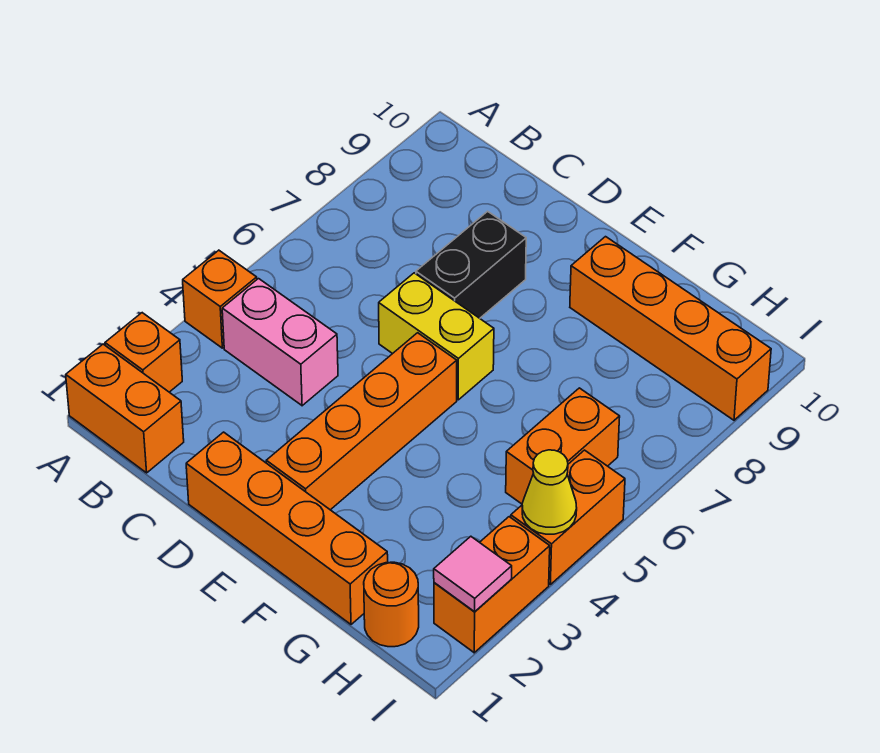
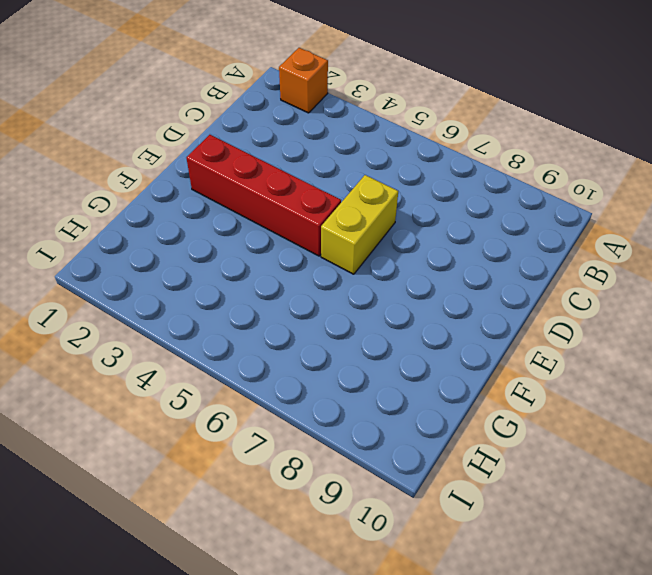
red 1x4 brick [187,135,341,256] -> orange 1x4 brick [266,333,457,510]
none -> orange 1x2 brick [66,344,184,473]
none -> orange 1x1 brick [183,250,257,348]
none -> pink 1x2 brick [222,279,338,406]

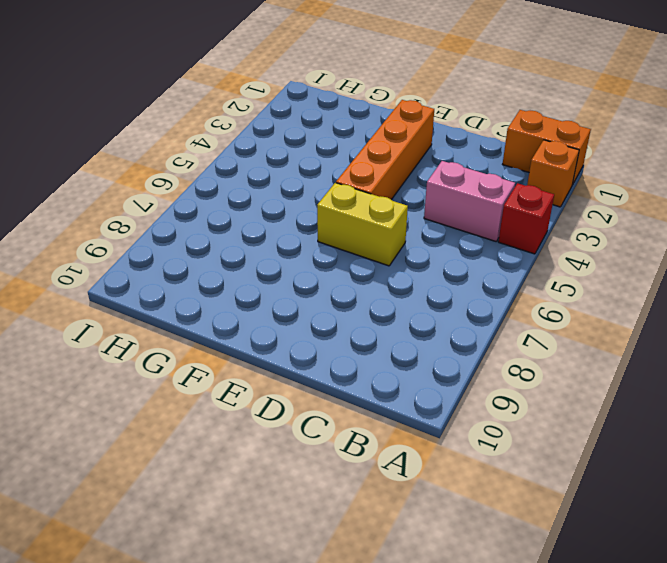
red 1x1 brick [498,183,554,254] -> orange 1x1 brick [183,250,257,348]
none -> orange 1x4 brick [186,432,388,624]
none -> black 1x2 brick [416,211,526,318]
none -> orange 1x4 brick [570,237,771,420]

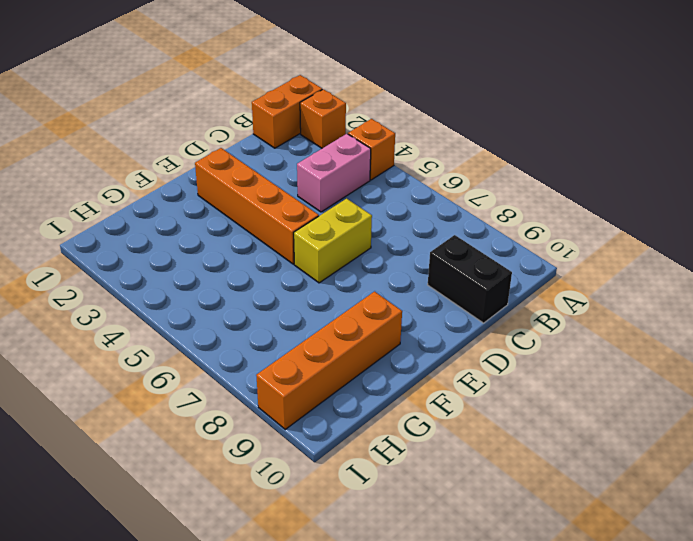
black 1x2 brick [428,235,512,323] -> black 1x2 brick moved to [416,211,526,318]
none -> orange 1x4 brick [186,432,388,624]
none -> orange 1x1 round brick [364,562,419,647]
none -> orange 1x2 brick [506,388,620,504]

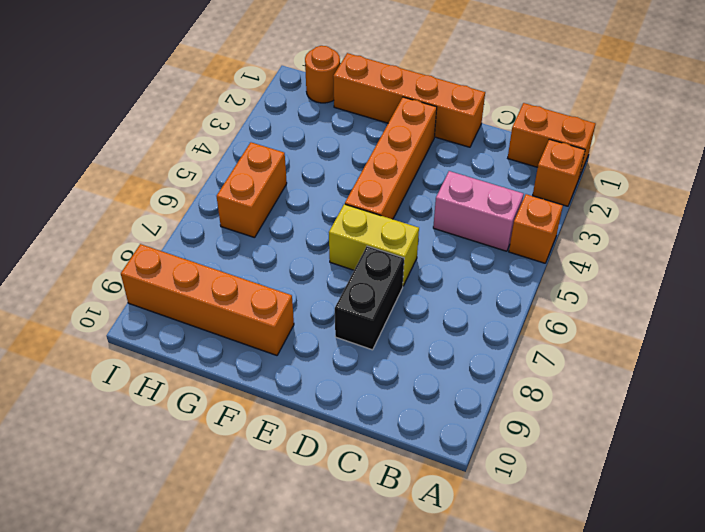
none -> orange 1x2 brick [434,517,550,653]
none -> orange 1x2 brick [511,450,625,584]
none -> pink 1x1 tile [434,536,512,612]

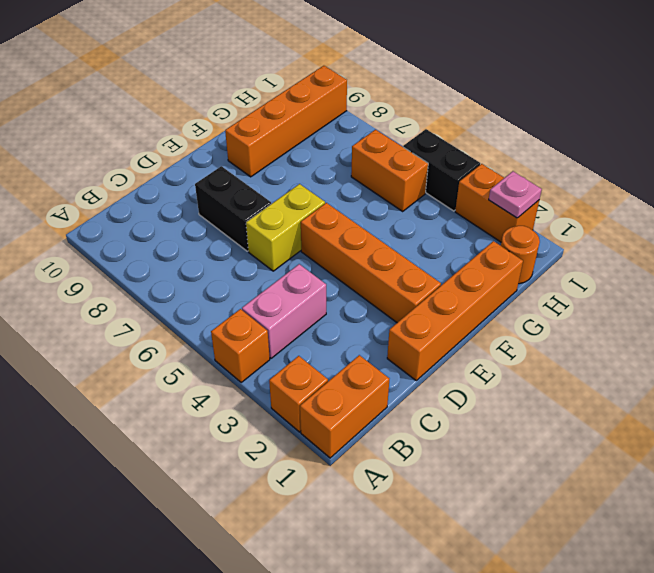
pink 1x1 plate [489,171,542,218] -> pink 1x1 tile [434,536,512,612]
black 1x2 brick [403,129,480,211] -> orange 1x2 brick [511,450,625,584]
none -> yellow 1x1 cone [522,450,577,534]

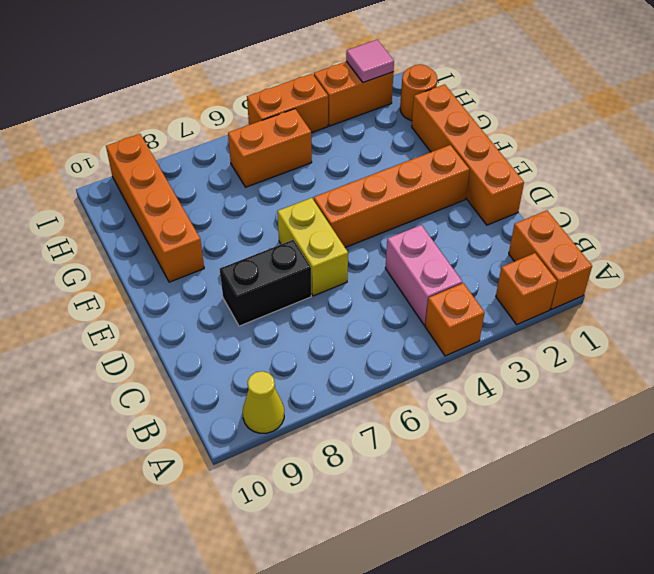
yellow 1x1 cone [243,371,284,433] -> yellow 1x1 cone moved to [522,450,577,534]

